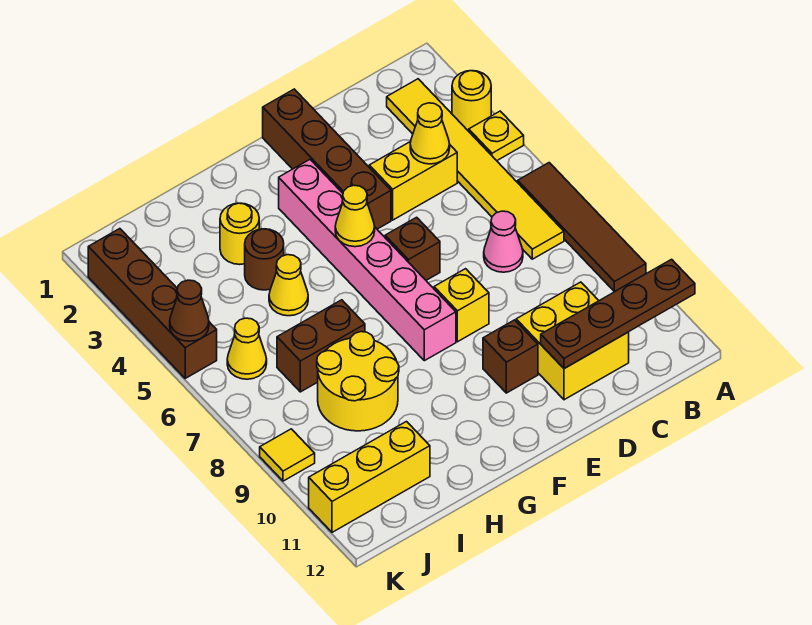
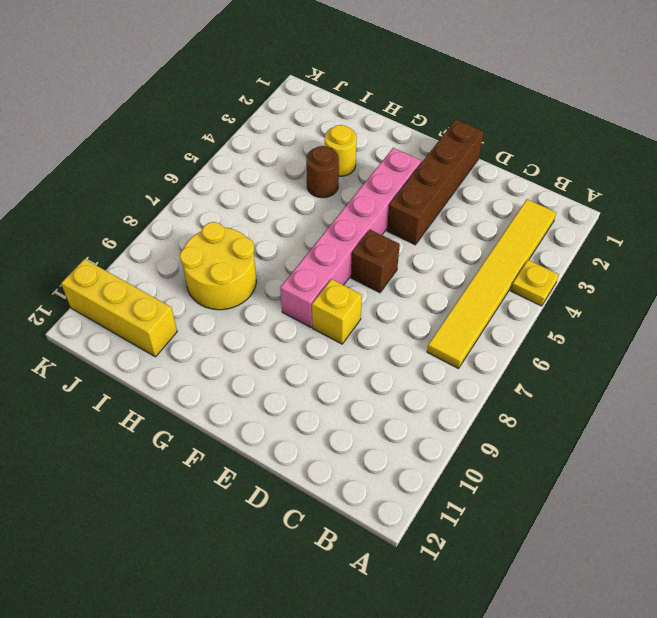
none -> yellow 1x1 round brick [452,71,491,131]
none -> brown 1x4 tile [518,163,646,292]
none -> yellow 1x2 brick [369,141,457,220]

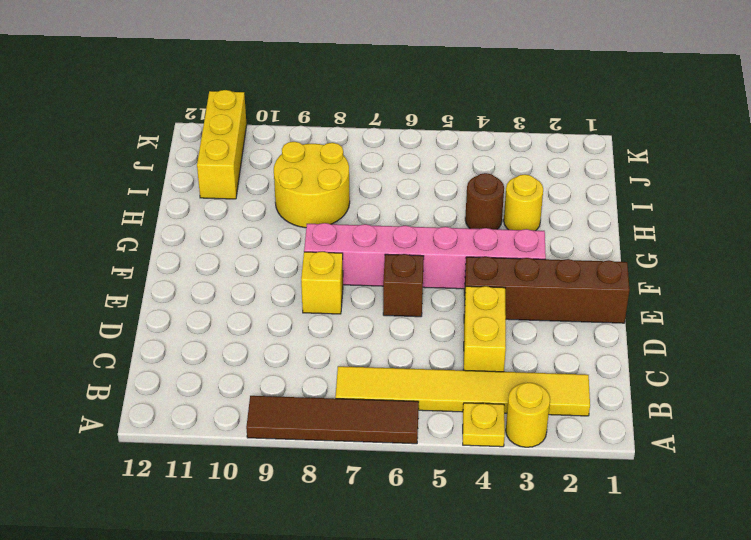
none -> pink 1x1 cone [484,211,523,272]
none -> yellow 2x2 brick [516,282,629,400]
none -> brown 1x1 brick [483,320,538,393]

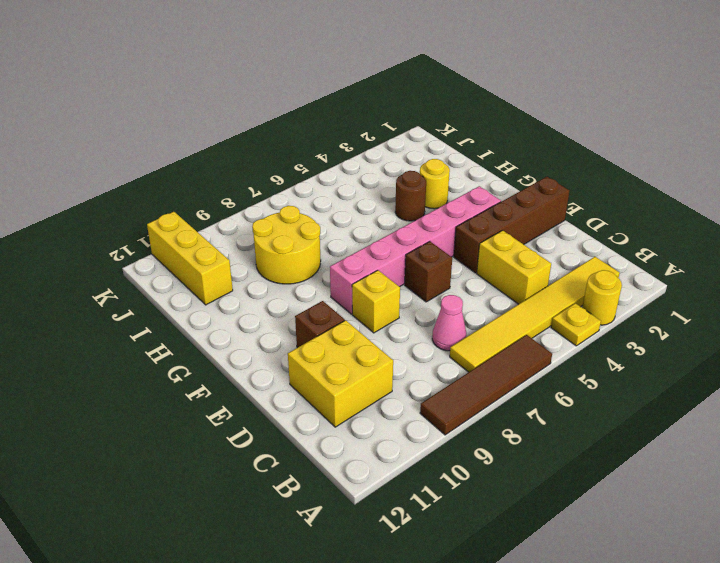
none -> yellow 1x1 cone [269,255,308,316]
none -> brown 1x2 brick [277,300,365,392]
none -> yellow 1x1 cone [227,318,267,379]

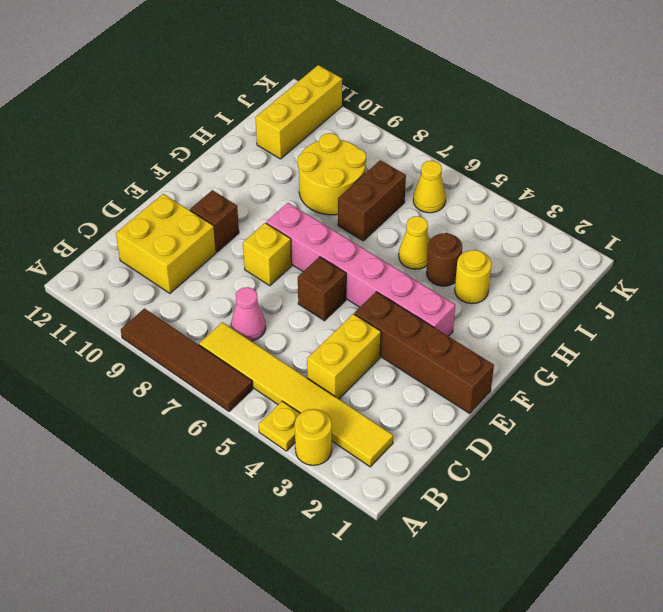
none -> brown 1x4 brick [88,229,217,378]
none -> yellow 1x1 tile [260,429,315,481]
none -> brown 1x4 plate [541,259,695,369]

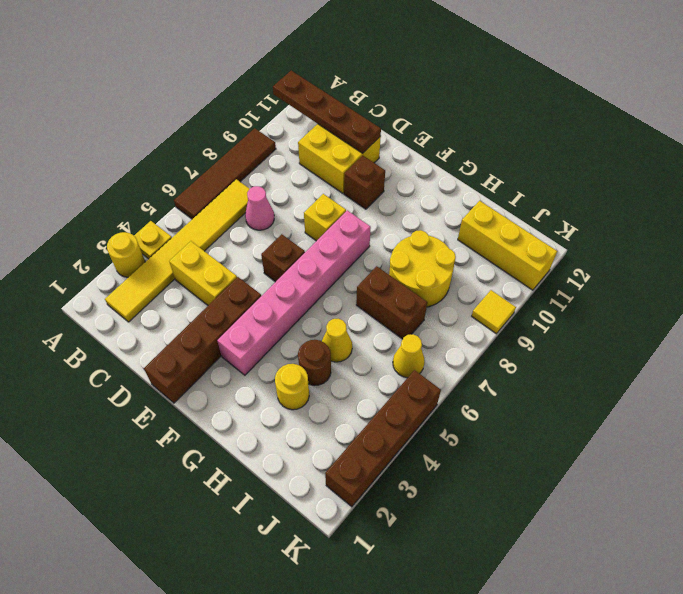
none -> yellow 1x1 cone [410,103,450,164]
none -> yellow 1x1 cone [335,185,375,247]
none -> brown 1x1 cone [170,280,209,341]

